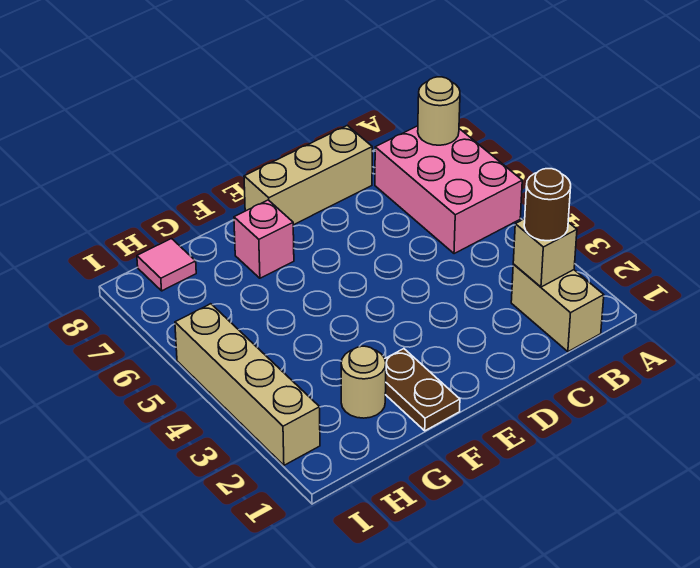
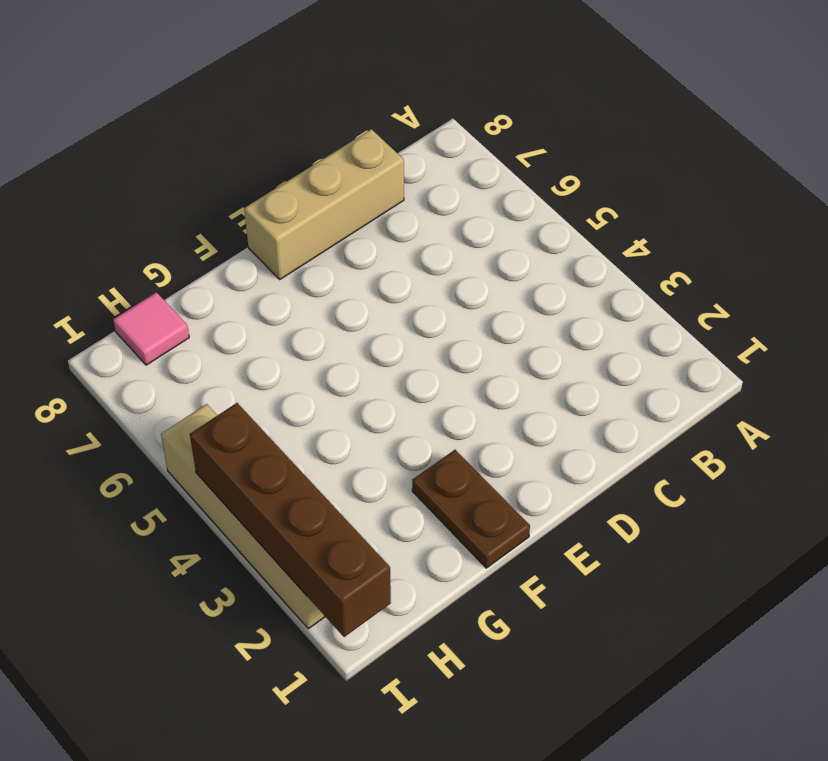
brown 1x4 brick [190,403,391,637] -> none
none -> pink 2x3 brick [375,126,522,254]
none -> tan 1x2 brick [511,264,604,352]

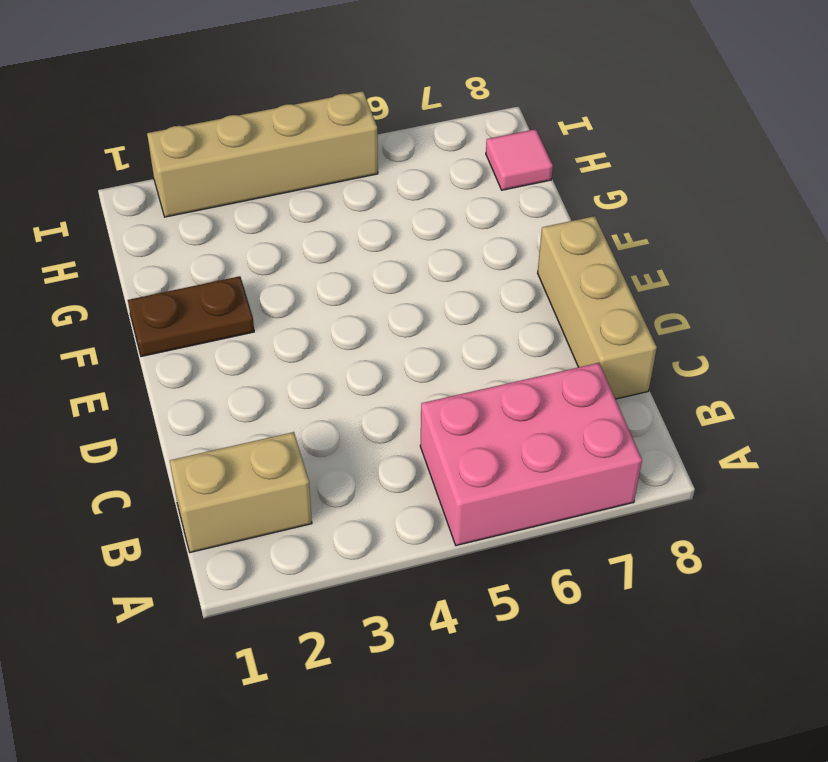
none -> pink 1x1 brick [234,200,294,278]
none -> tan 1x1 round brick [341,346,386,418]

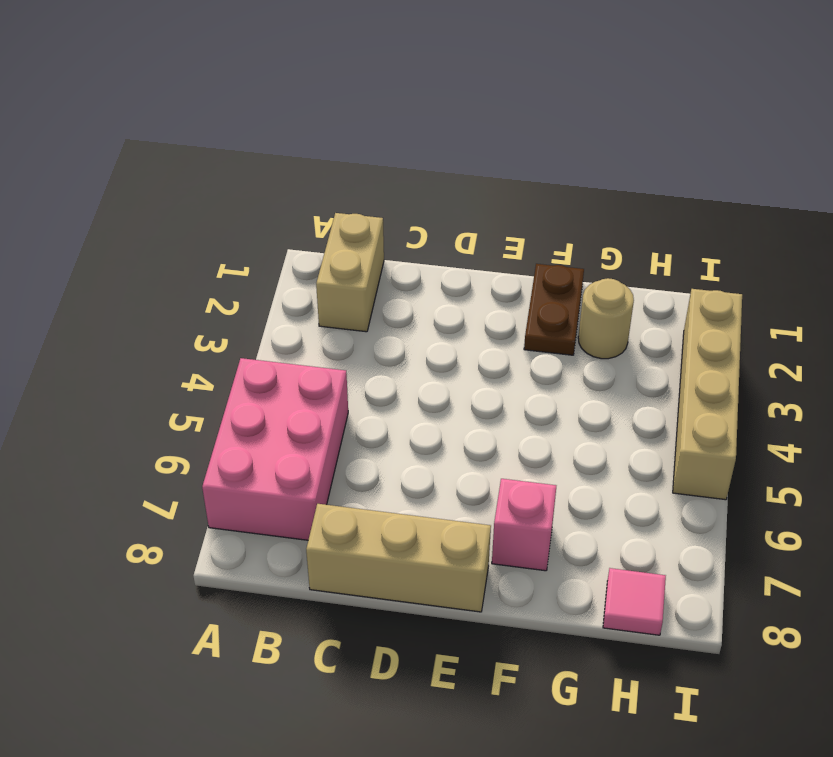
none -> tan 1x1 round brick [418,77,460,145]
none -> tan 1x1 brick [513,219,577,287]

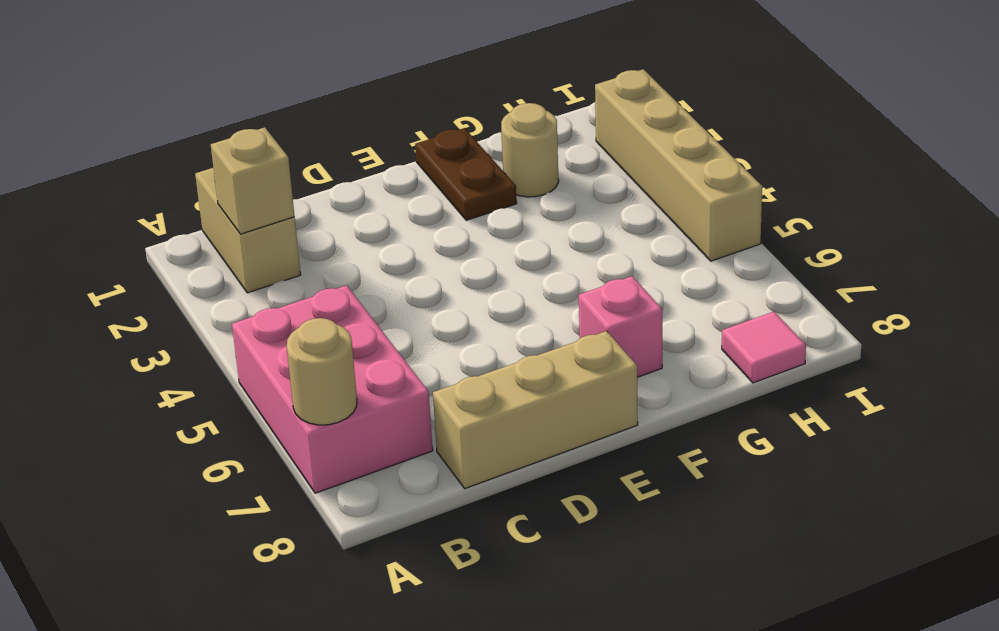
none -> brown 1x1 round brick [524,169,571,241]

